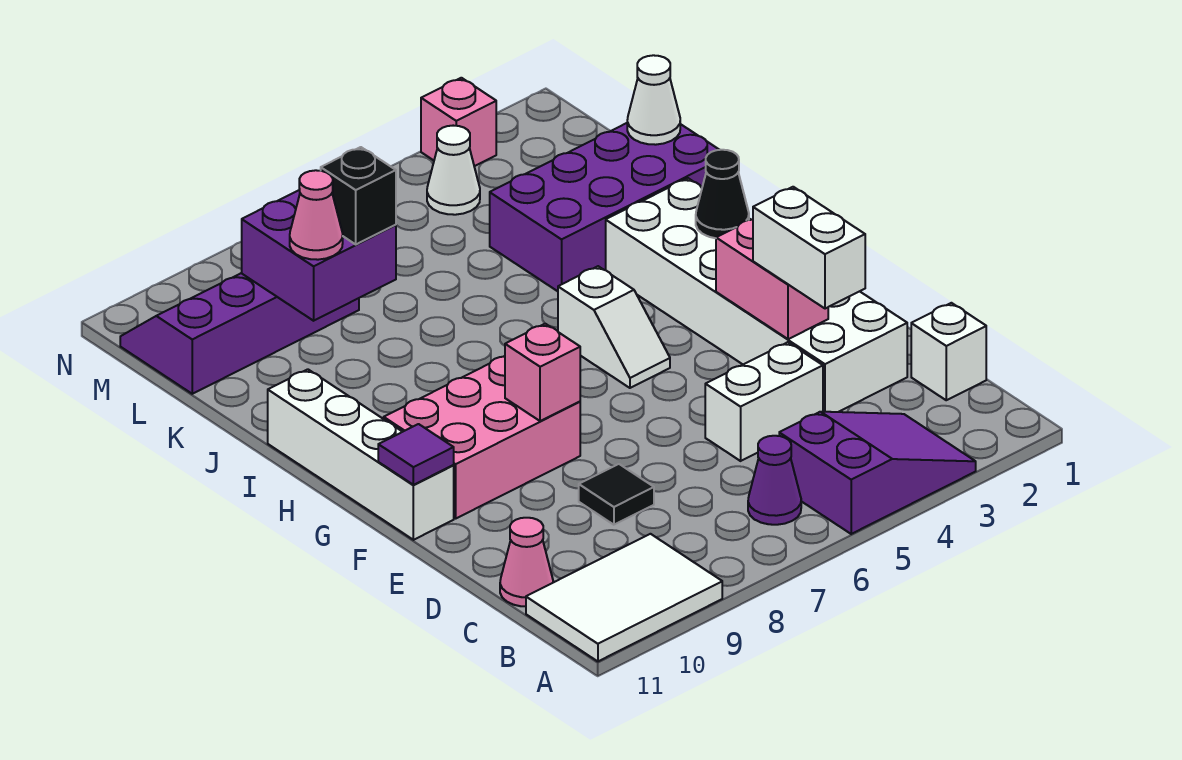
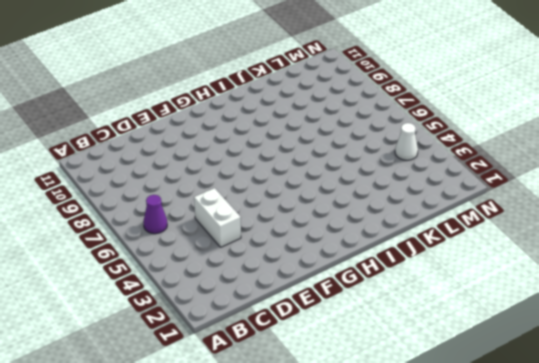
none -> purple 2x3 slope [779,412,976,534]
none -> white 2x3 tile [526,534,722,661]
none -> white 1x1 brick [911,303,986,400]

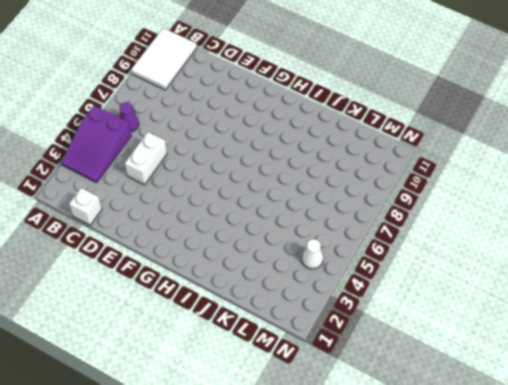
none -> pink 1x1 cone [500,518,553,607]
none -> white 2x6 brick [606,178,907,412]
none -> black 1x1 tile [579,464,654,525]

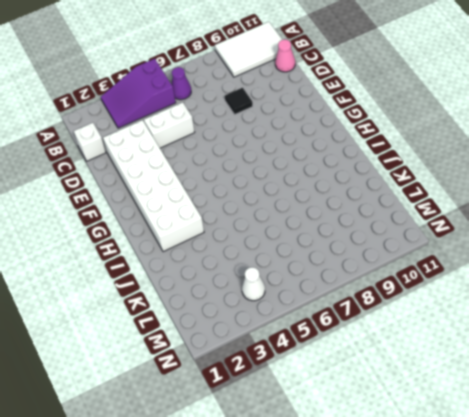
none -> pink 2x3 brick [384,356,580,518]
none -> white 1x4 brick [268,369,454,540]
none -> white 1x2 slope [558,266,670,388]

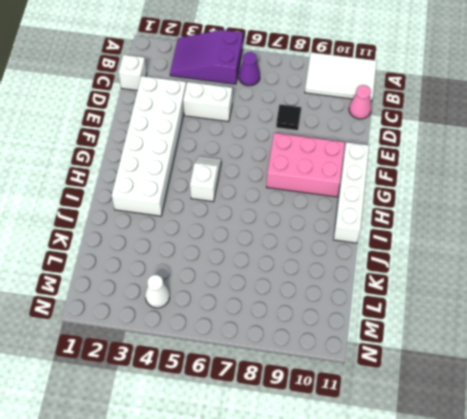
none -> purple 2x4 brick [490,123,719,291]
none -> purple 2x4 slope [120,273,359,394]
none -> pink 1x1 brick [421,78,496,166]

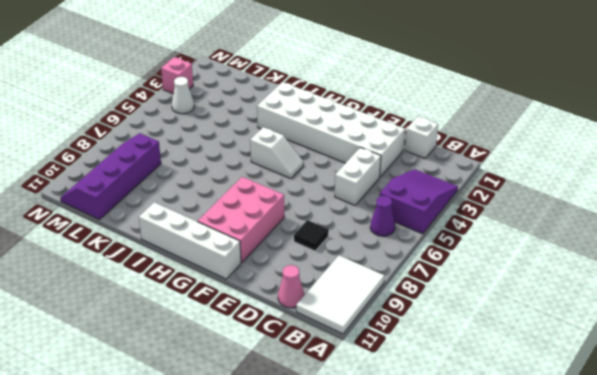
none -> purple 2x4 brick [490,123,719,291]
none -> pink 1x2 brick [716,219,828,339]
none -> pink 1x1 brick [505,324,580,421]

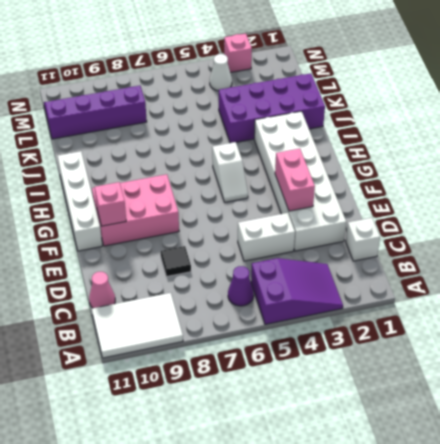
pink 1x1 brick [94,182,126,226] -> pink 1x1 brick moved to [505,324,580,421]
none -> purple 1x1 tile [378,424,454,485]
none -> black 1x1 cone [696,150,749,238]
none -> white 1x1 cone [627,55,680,145]

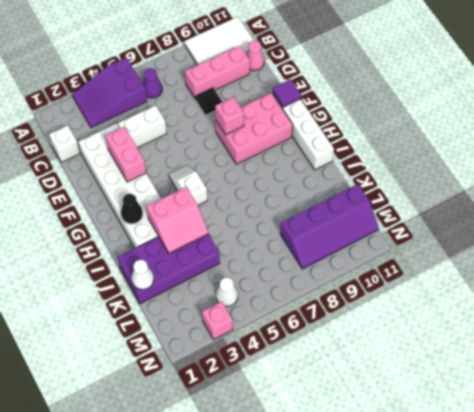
pink 1x3 brick [185,46,250,99] -> none
pink 2x2 slope [146,187,208,253] -> none
none -> purple 2x2 brick [242,190,396,321]
none -> white 1x2 brick [753,187,865,309]
none -> black 1x1 brick [321,147,396,244]

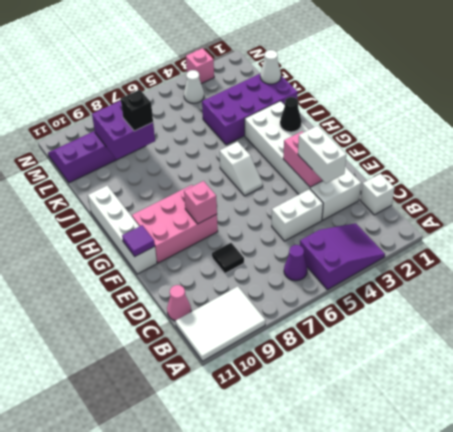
none -> pink 1x1 cone [290,170,343,260]

